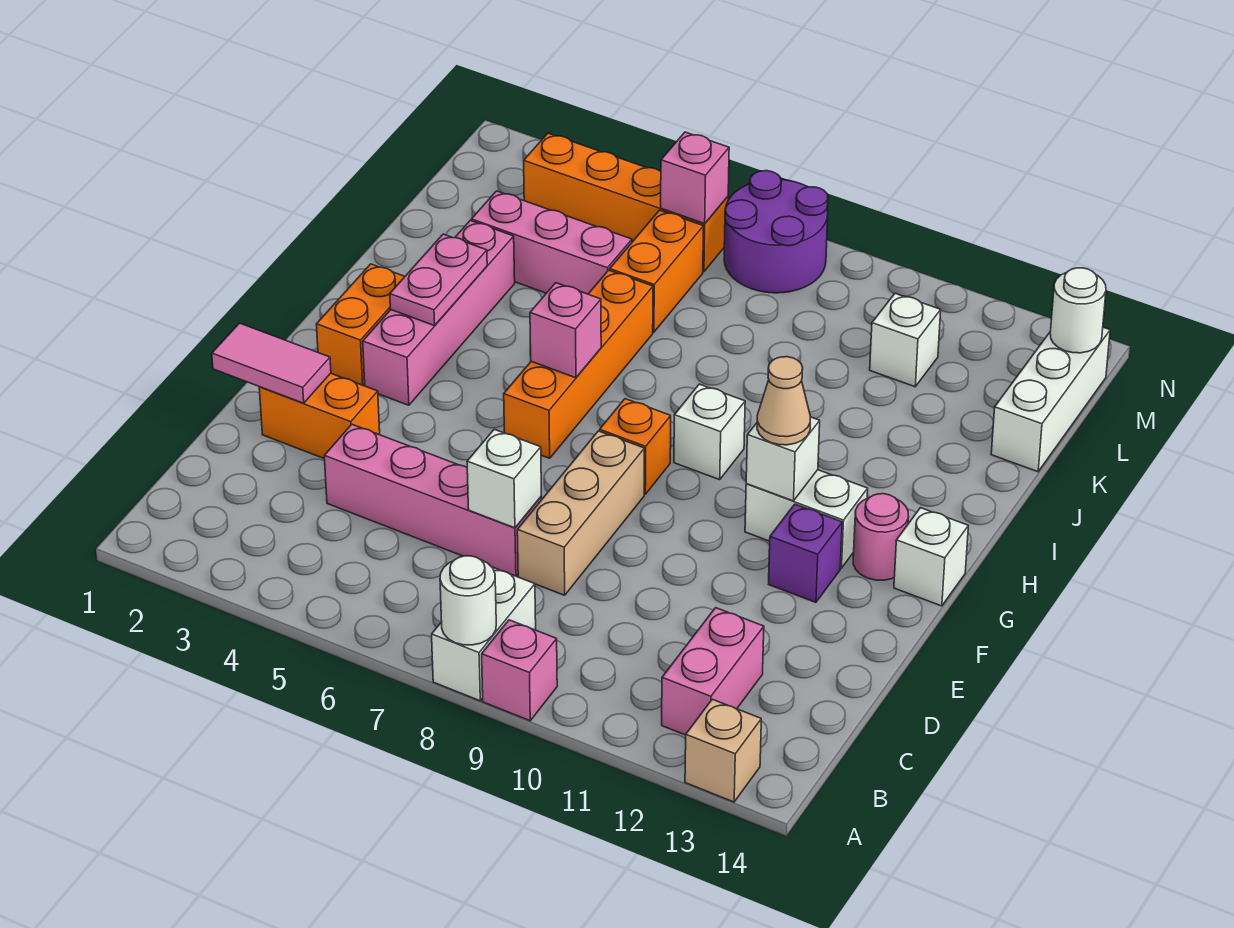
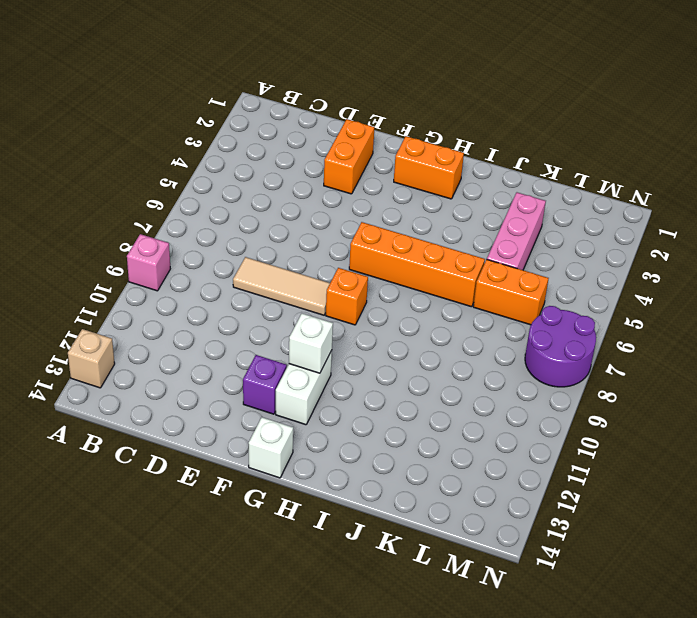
tan 1x3 tile [233,257,330,315] -> tan 1x3 brick [517,431,644,595]
none -> white 1x2 brick [432,567,536,701]
none -> pink 1x2 brick [662,608,764,735]
none -> pink 1x4 brick [324,424,542,576]
none -> pink 1x4 brick [363,221,515,405]

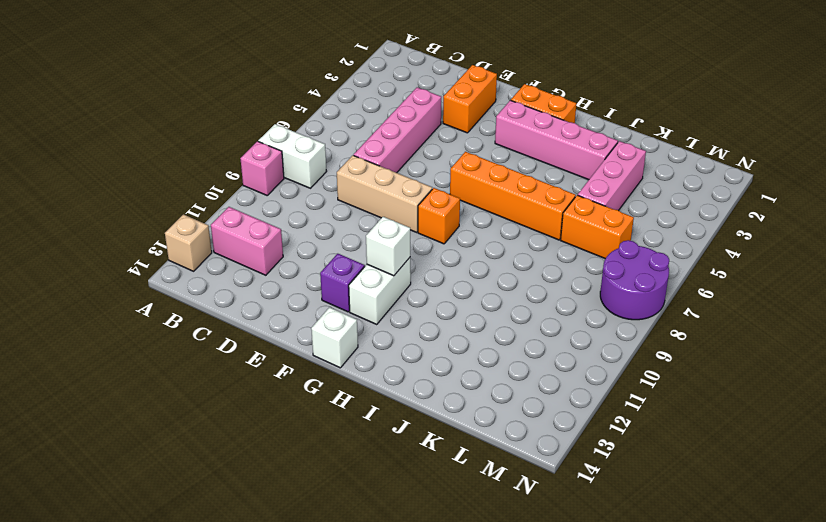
none -> pink 1x1 round brick [853,494,908,580]
none -> white 1x1 brick [674,384,745,480]
none -> white 1x3 brick [991,327,1110,472]
none -> white 1x1 brick [870,293,941,387]

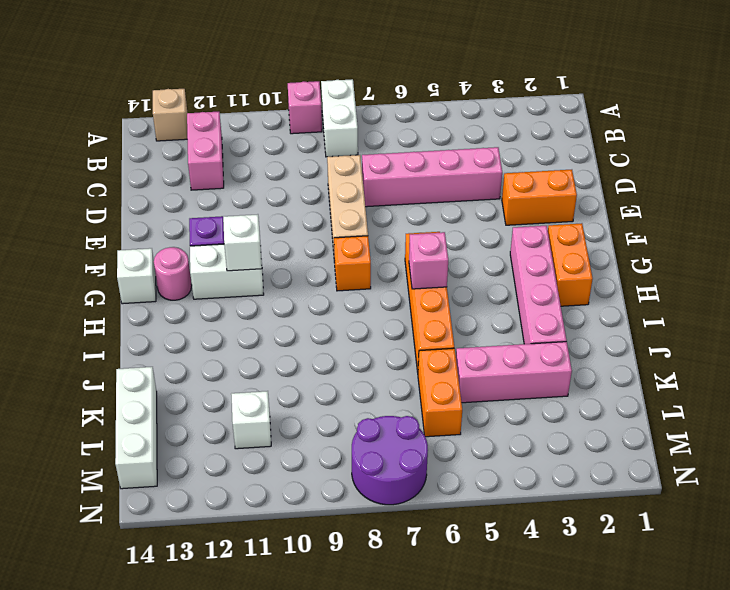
none -> white 1x1 brick [674,384,745,480]
none -> orange 1x4 brick [524,133,728,272]
none -> white 1x1 round brick [440,556,496,645]
none -> white 1x1 brick [467,429,541,528]

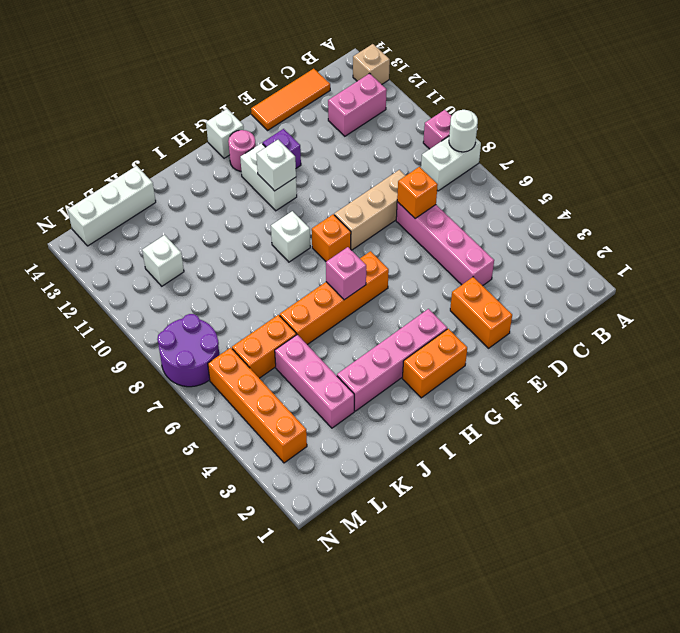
orange 1x3 tile [251,69,330,130] -> none
orange 1x1 brick [397,167,438,218] -> white 1x1 brick [467,429,541,528]
none -> pink 1x2 tile [212,323,331,403]
none -> pink 1x2 plate [390,234,487,326]
none -> pink 1x1 brick [661,132,729,224]
none -> white 1x1 round brick [1050,268,1106,353]

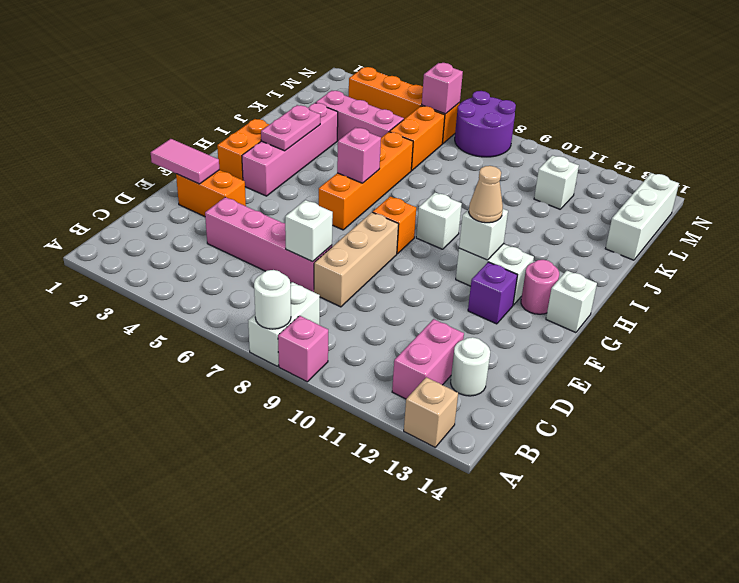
white 1x1 round brick [451,337,490,396] -> white 1x1 round brick moved to [1050,268,1106,353]

